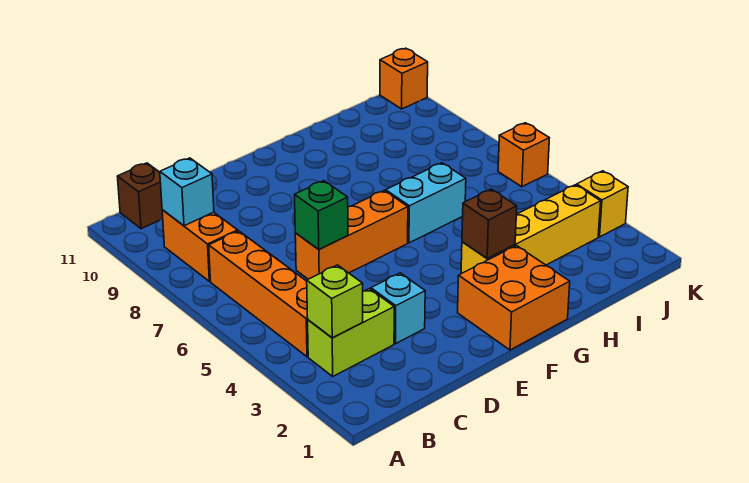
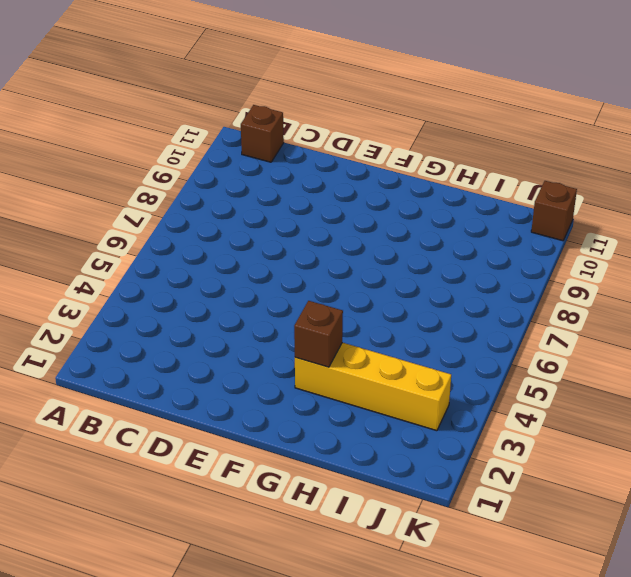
brown 1x1 brick [531,181,577,241] -> orange 1x1 brick [380,48,428,109]
none -> lime 1x2 brick [308,289,394,376]
none -> orange 1x4 brick [209,231,308,357]
none -> orange 1x2 brick [162,210,238,281]

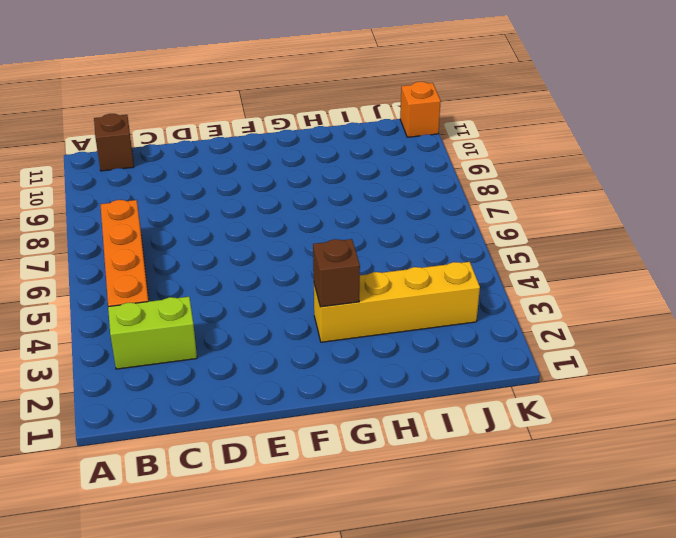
none -> orange 1x2 brick [162,210,238,281]
none -> cyan 1x1 brick [371,273,425,344]
none -> orange 1x3 brick [295,191,408,279]

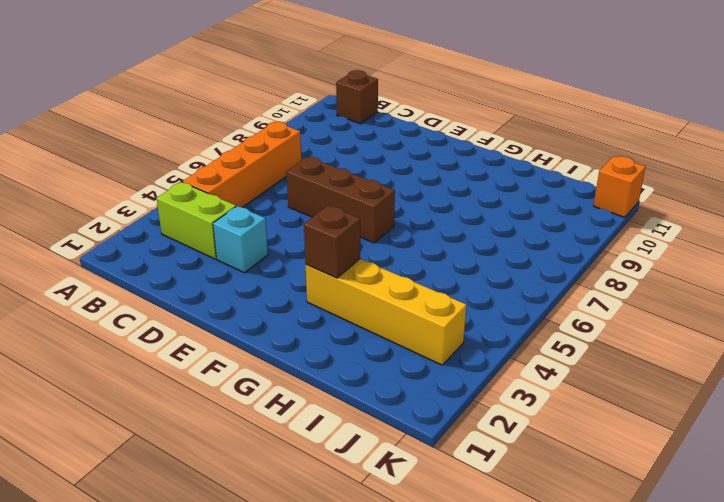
brown 1x3 brick [286,157,395,243] -> orange 1x3 brick [295,191,408,279]
none -> orange 1x2 brick [162,210,238,281]
none -> orange 2x2 brick [458,246,570,350]
none -> cyan 1x2 brick [386,163,466,243]

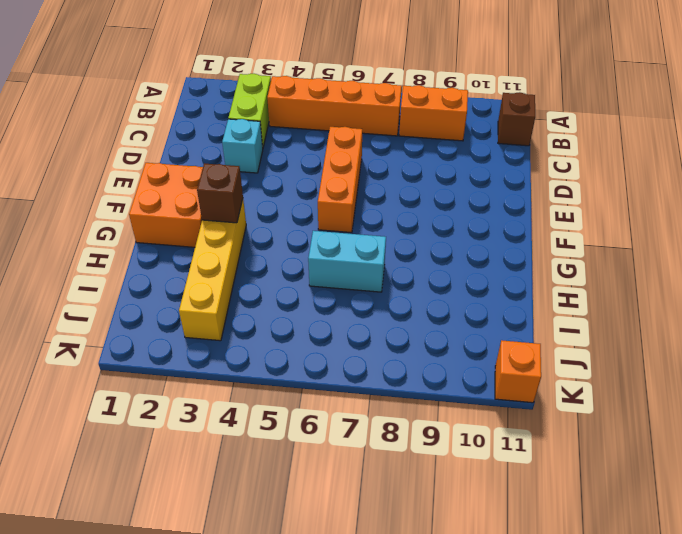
cyan 1x2 brick [308,231,386,292] -> cyan 1x2 brick turned to [386,163,466,243]
none -> yellow 1x1 brick [577,171,628,237]
none -> orange 1x1 brick [498,123,549,187]
none -> lime 1x1 brick [307,265,363,338]

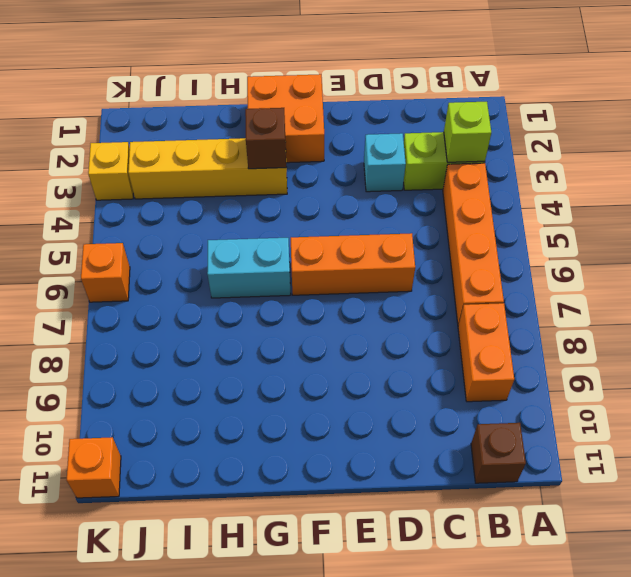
none -> cyan 1x1 brick [160,158,214,226]
none -> green 1x1 brick [295,181,348,249]

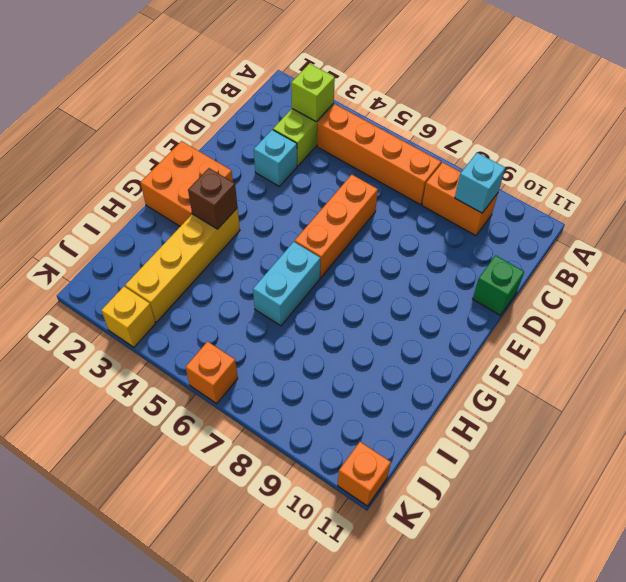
green 1x1 brick [473,255,524,315] -> green 1x1 brick moved to [295,181,348,249]
none -> brown 1x1 brick [117,163,163,229]

